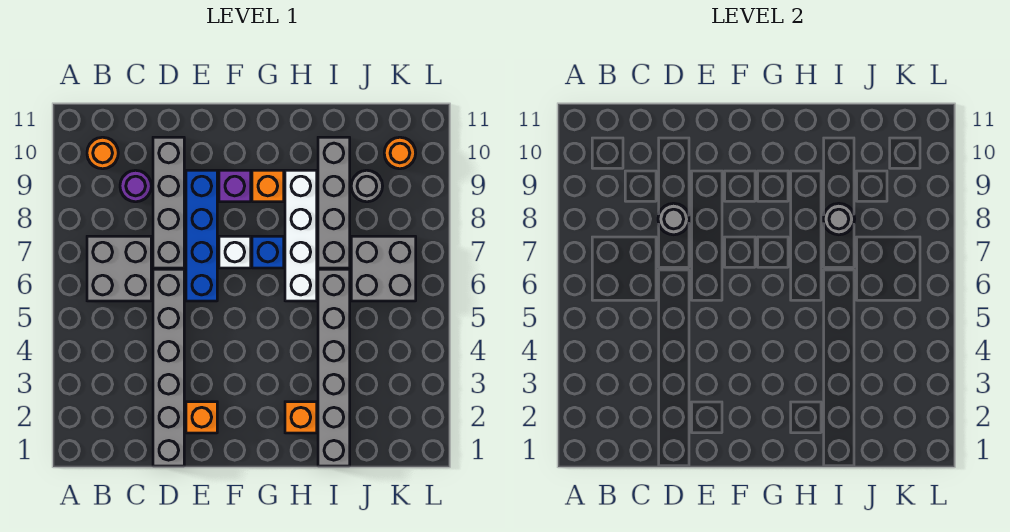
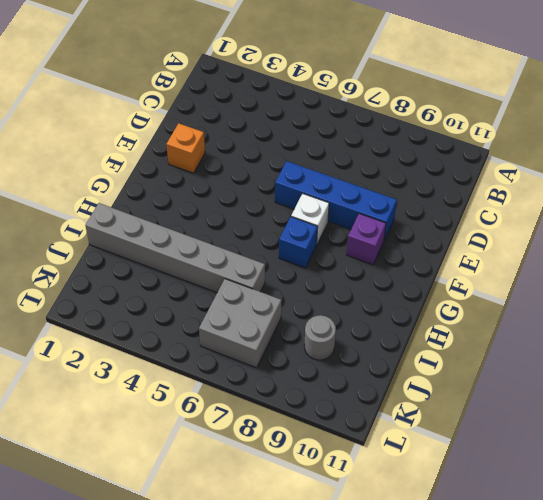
none -> grey 2x2 brick [87,236,151,301]
none -> orange 1x1 round brick [87,137,118,169]
none -> purple 1x1 round brick [120,170,151,202]

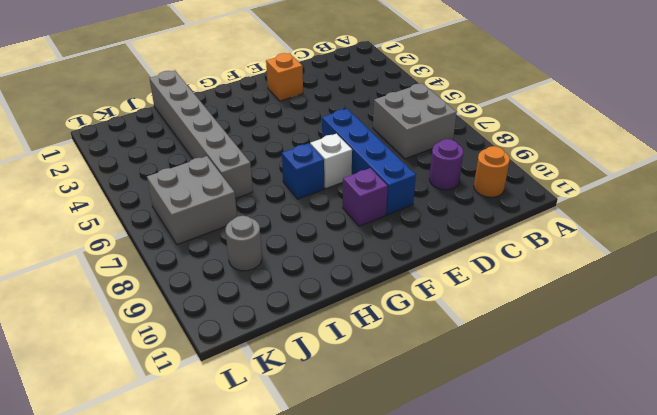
none -> grey 1x6 brick [153,269,184,466]
none -> grey 1x4 brick [153,137,184,268]
none -> orange 1x1 brick [252,170,284,202]

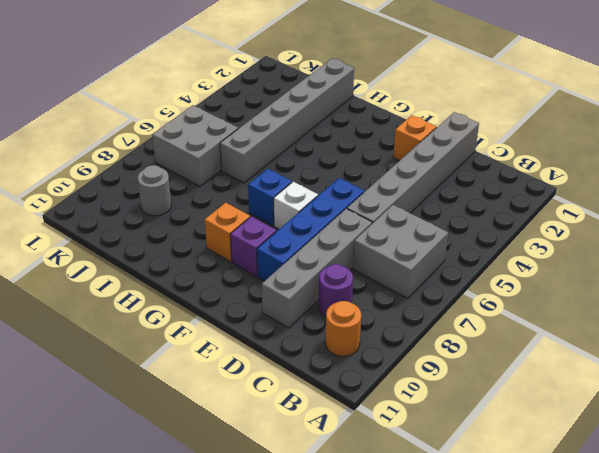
none -> orange 1x1 brick [285,402,317,433]
none -> white 1x4 brick [285,170,317,301]
none -> grey 1x4 brick [318,137,350,268]

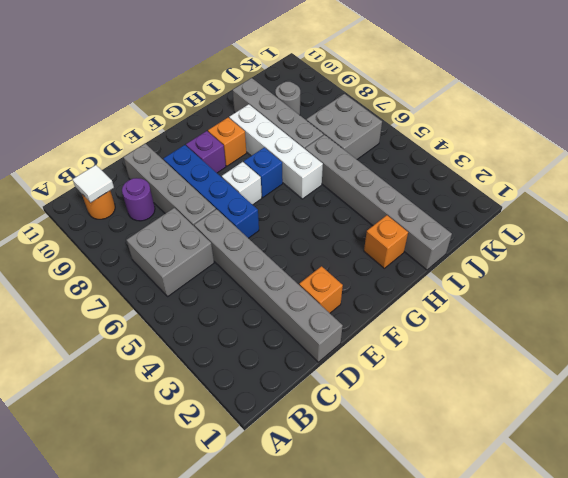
white 1x1 tile [73,165,114,202] -> none
none -> orange 1x1 round brick [384,137,416,169]
none -> grey 1x1 round brick [658,203,689,235]
none -> grey 1x1 round brick [823,203,855,235]

